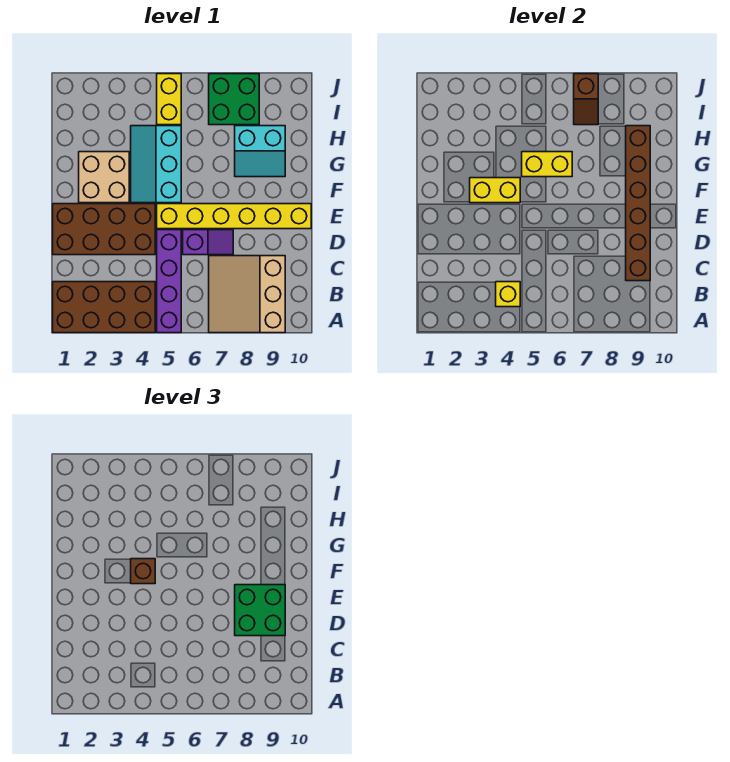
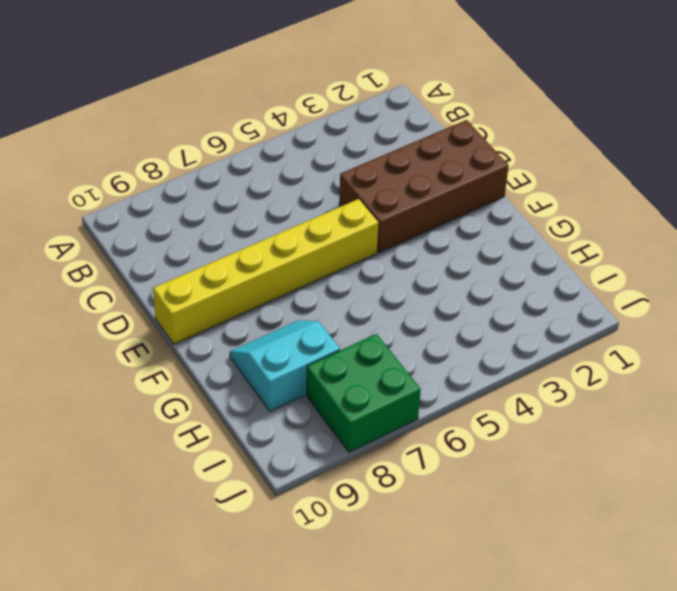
none -> brown 2x4 brick [53,282,155,333]
none -> purple 1x4 brick [157,230,181,333]
none -> tan 3x3 slope [209,256,285,333]

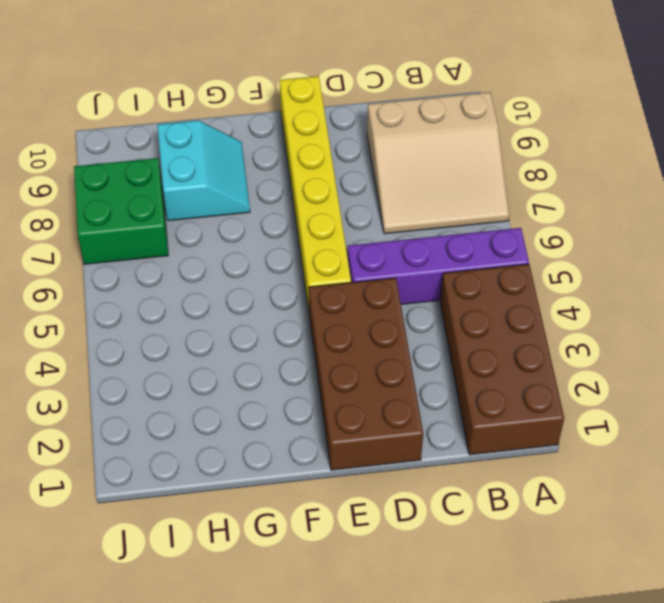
none -> purple 1x2 slope [183,230,233,255]
none -> tan 2x2 brick [79,152,129,203]
none -> cyan 2x3 slope [131,126,181,203]

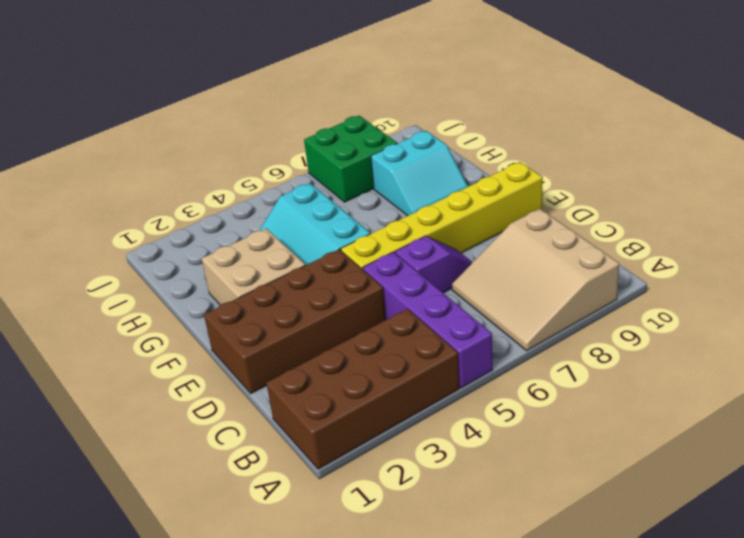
none -> yellow 1x2 brick [157,74,181,125]
none -> yellow 1x1 brick [496,282,520,307]
none -> brown 1x6 brick [626,126,650,281]

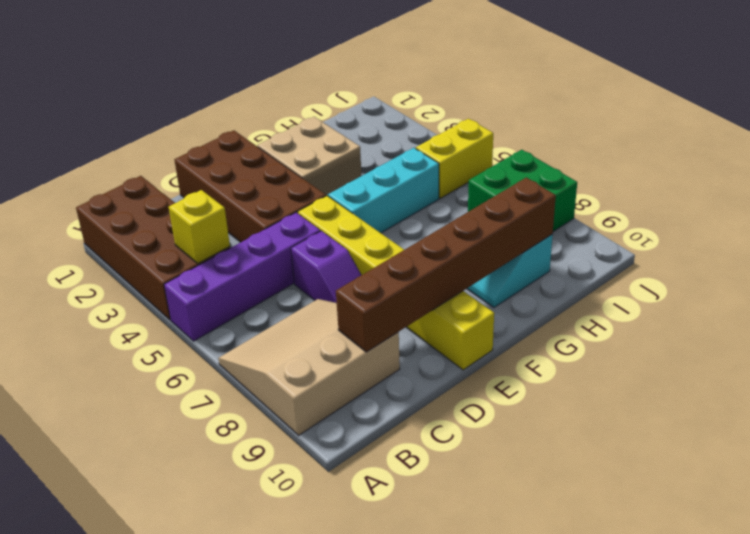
none -> yellow 1x2 brick [470,178,520,203]
none -> yellow 1x2 brick [522,152,572,177]
none -> brown 1x2 slope [574,74,598,125]

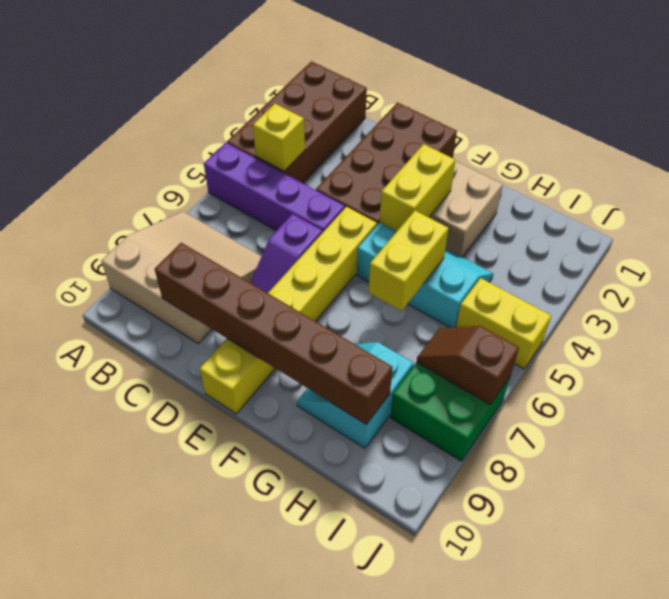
none -> green 2x2 brick [235,585,285,636]
none -> brown 1x1 brick [131,559,155,584]

